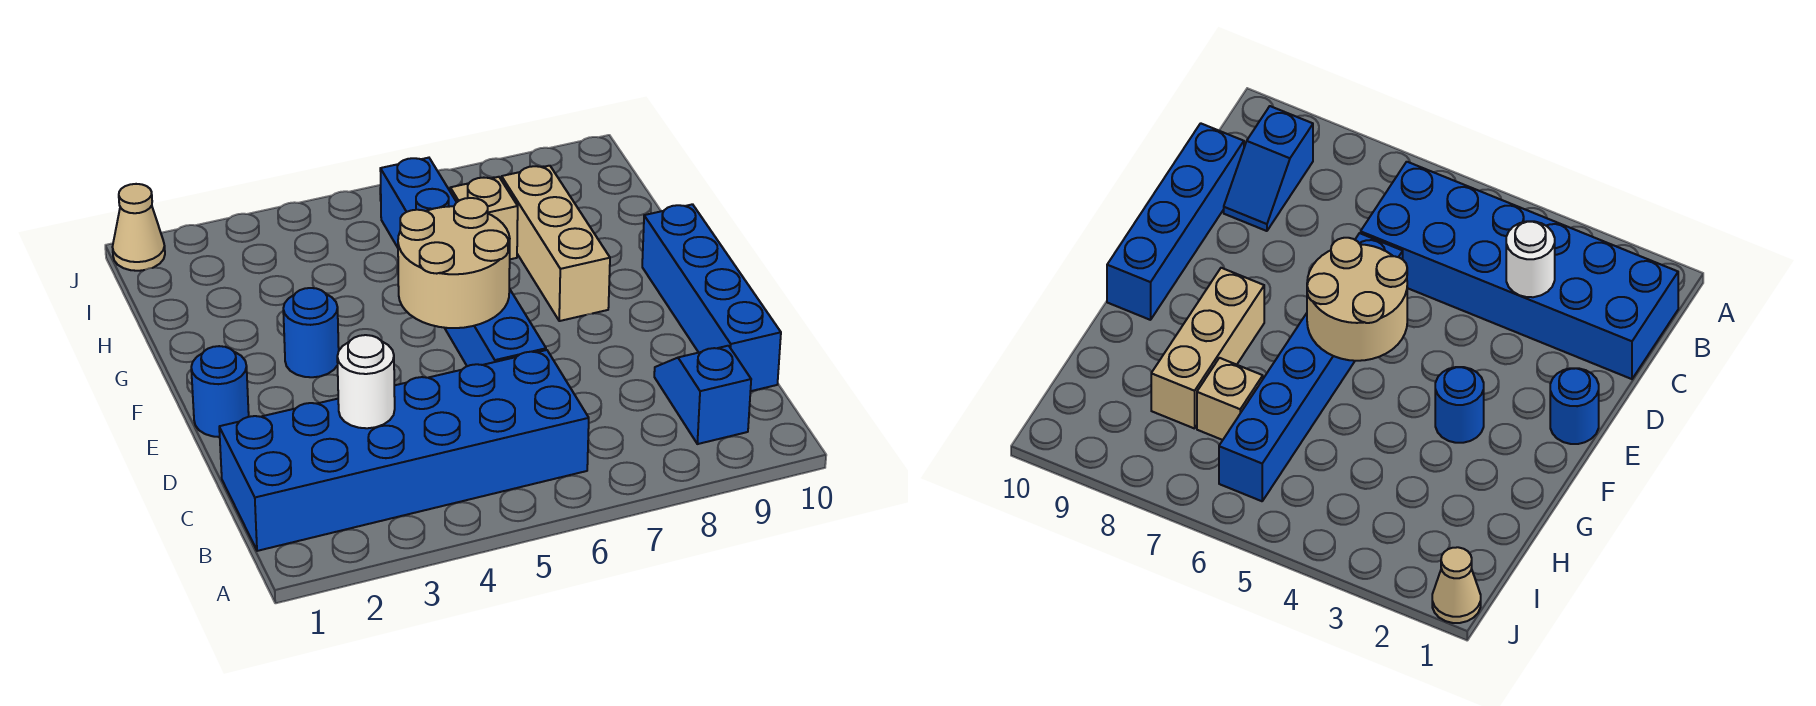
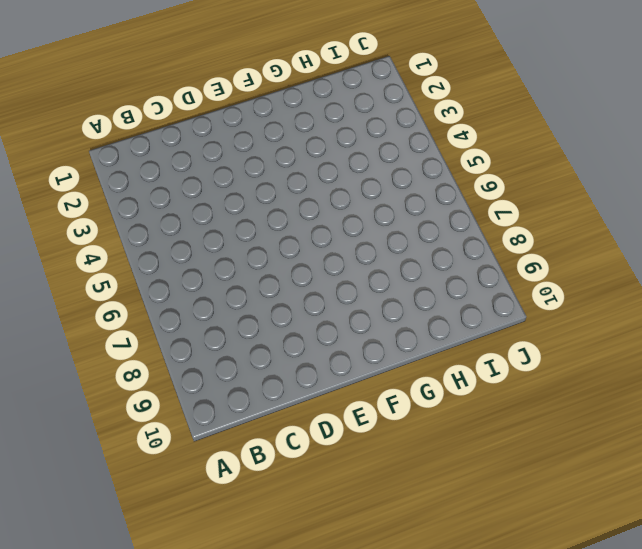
none -> blue 2x6 brick [219,350,589,551]
none -> blue 1x2 slope [654,346,751,444]

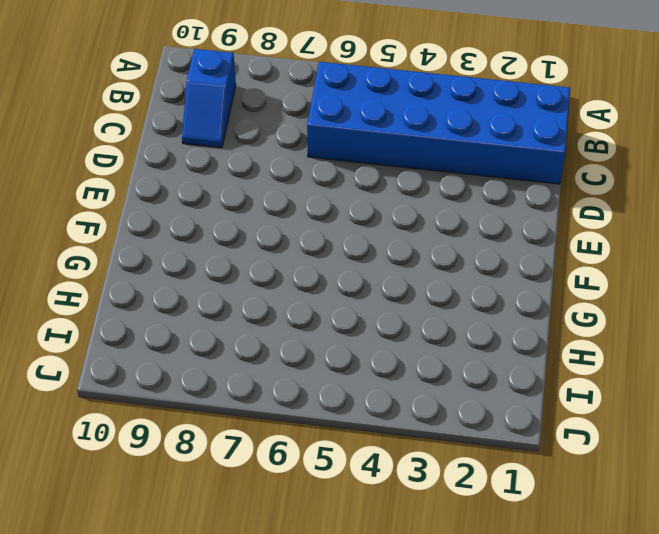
none -> blue 1x4 brick [642,204,781,391]
none -> blue 1x6 brick [380,158,546,366]

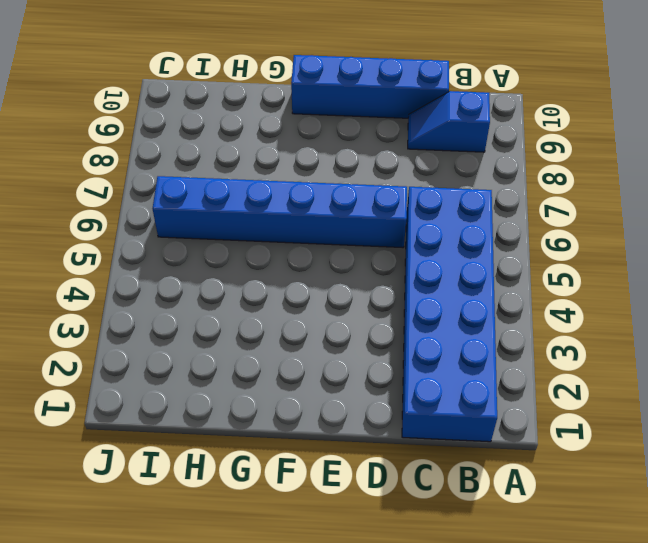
none -> blue 1x1 round brick [191,346,249,437]
none -> blue 1x1 round brick [283,288,339,377]

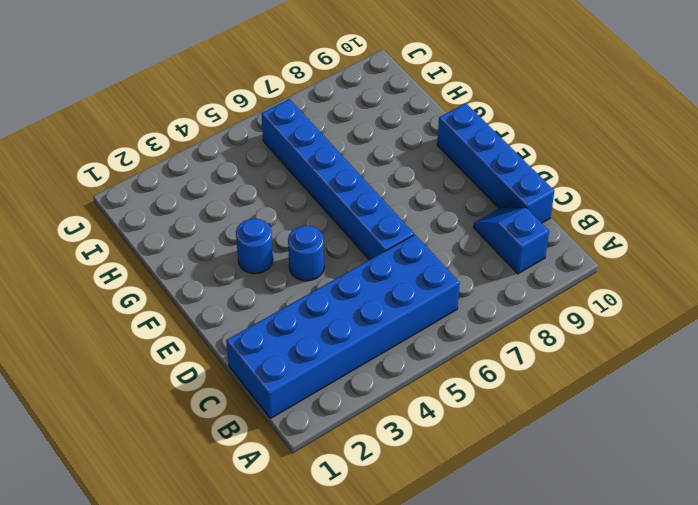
blue 1x1 round brick [288,226,324,281] -> blue 1x1 round brick moved to [191,346,249,437]
none -> tan 1x3 brick [502,166,610,321]
none -> tan 1x1 brick [450,177,518,259]

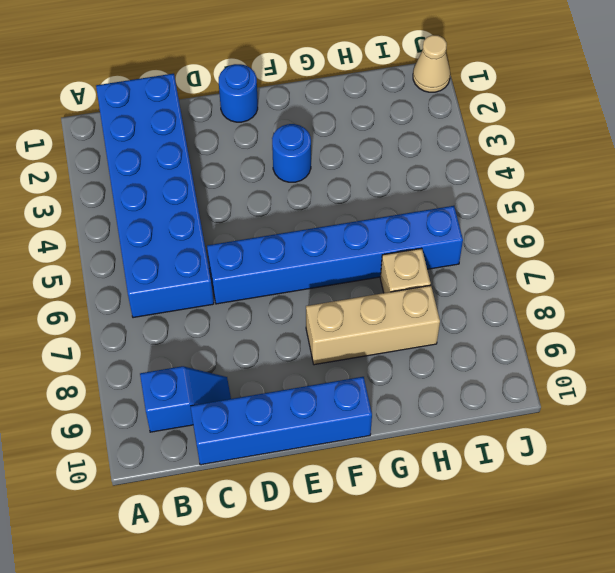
none -> white 1x1 round brick [337,335,395,428]
none -> tan 2x2 round brick [398,198,510,328]

